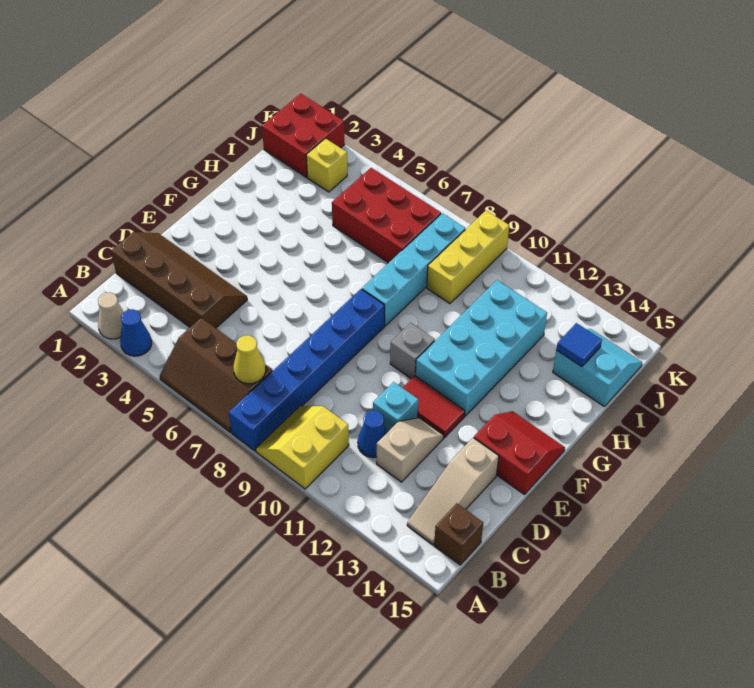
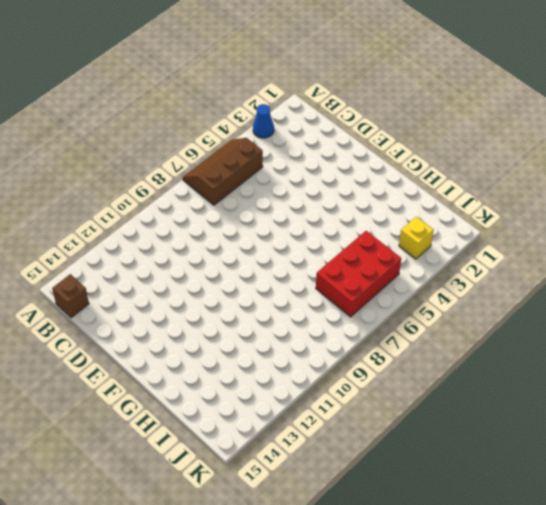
none -> tan 1x1 cone [98,292,124,339]
none -> blue 1x6 brick [229,289,384,451]
none -> yellow 2x2 slope [256,406,349,489]

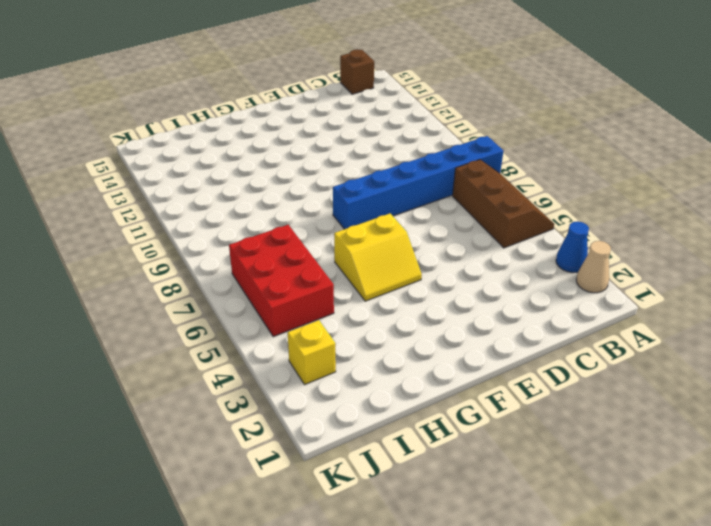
yellow 2x2 slope [334,214,422,301] -> yellow 2x2 slope moved to [256,406,349,489]
none -> tan 1x3 slope [407,438,499,545]
none -> brown 2x4 slope [111,232,247,328]
none -> blue 1x1 cone [358,410,387,458]

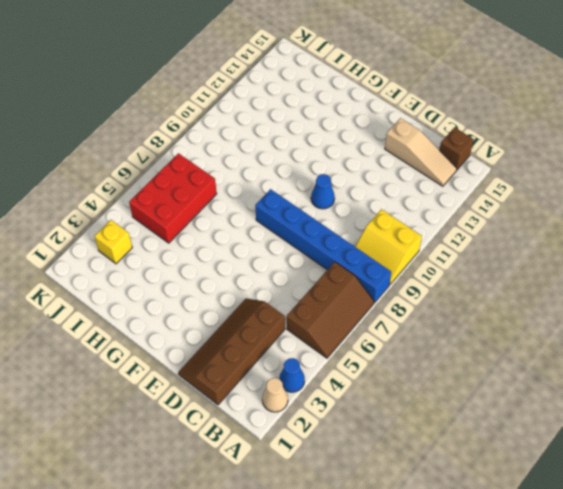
blue 1x1 cone [311,174,335,209] -> blue 1x1 cone moved to [358,410,387,458]
none -> tan 1x2 slope [377,418,444,482]
none -> cyan 1x1 brick [373,382,418,432]
none -> red 1x2 tile [403,376,465,438]

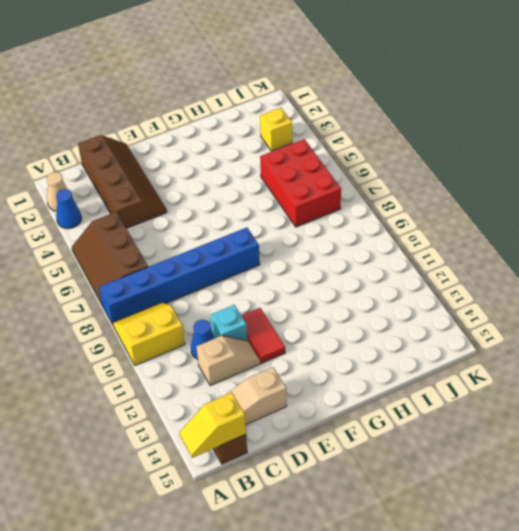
yellow 1x2 slope [179,393,246,458] -> none
none -> red 2x2 slope [474,411,565,495]
none -> grey 1x1 brick [390,323,435,379]
none -> cyan 2x4 brick [416,280,547,416]

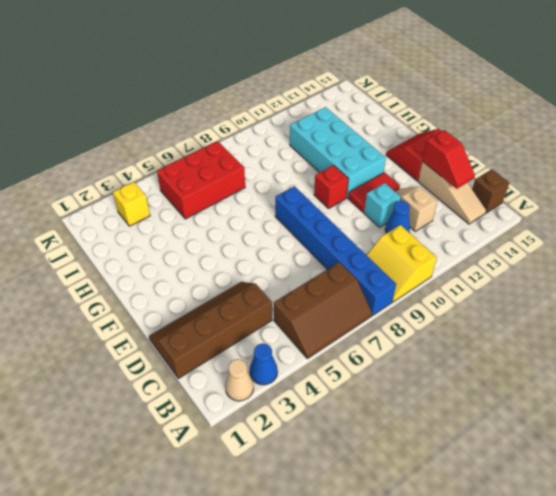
red 1x2 slope [422,130,475,189] -> none
red 1x1 brick [314,165,349,208] -> grey 1x1 brick [390,323,435,379]
none -> cyan 1x4 brick [362,213,465,326]
none -> yellow 1x3 brick [427,211,509,304]
none -> cyan 2x2 slope [553,329,642,407]

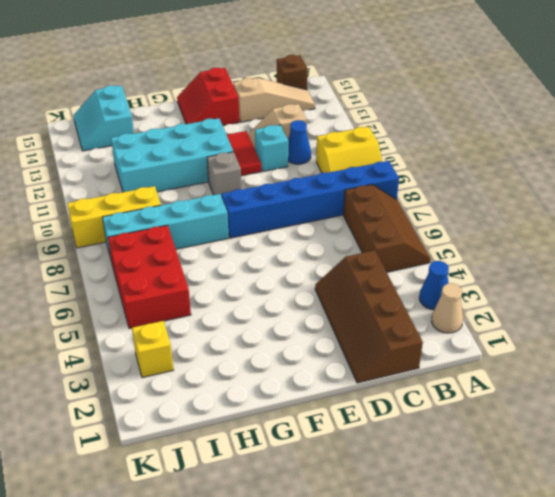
none -> red 2x2 brick [262,94,345,177]
none -> yellow 1x1 cone [234,335,266,384]
none -> blue 1x1 tile [556,323,602,367]

